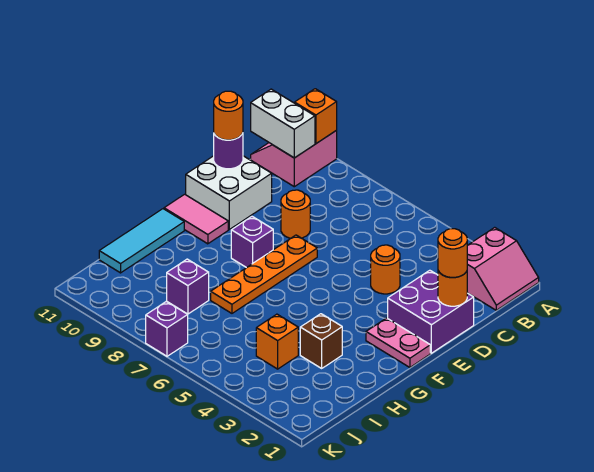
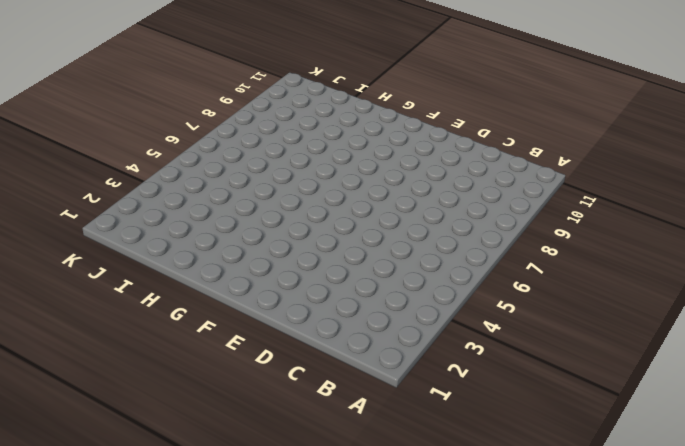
none -> pink 2x2 slope [467,227,539,310]
none -> pink 2x2 slope [251,131,337,187]
none -> purple 2x2 brick [388,270,474,353]

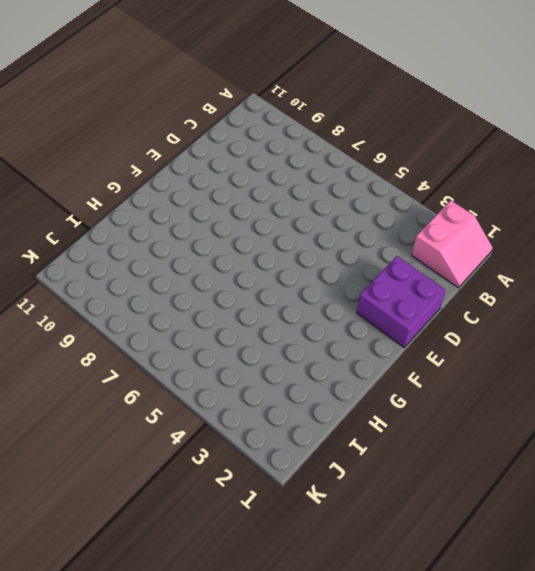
none -> pink 2x2 slope [251,131,337,187]
none -> orange 1x1 round brick [371,245,400,294]
none -> orange 1x1 round brick [281,190,310,239]

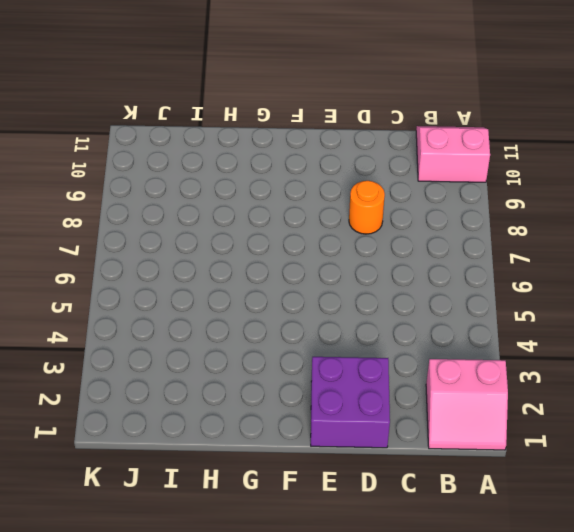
none -> orange 1x1 round brick [371,245,400,294]
none -> white 2x2 brick [186,156,272,229]
none -> orange 1x4 plate [211,235,317,313]

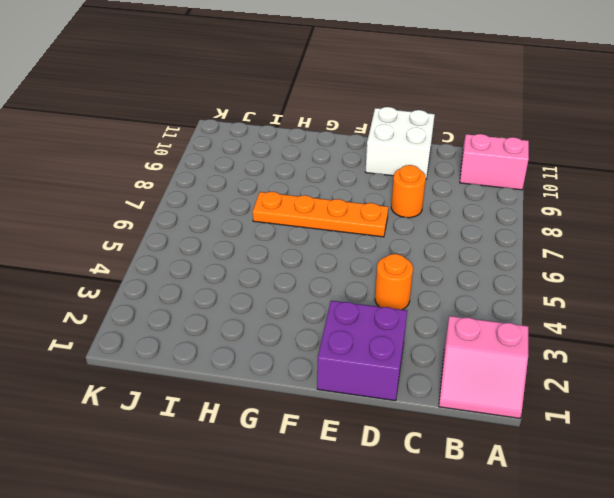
none -> pink 1x2 plate [366,318,430,367]
none -> purple 1x1 brick [231,217,273,268]
none -> pink 1x2 tile [164,194,228,244]

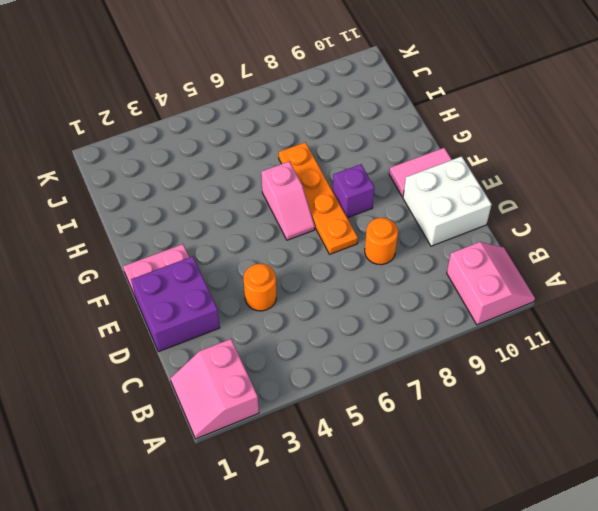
pink 1x2 slope [261,161,315,240] -> none
none -> cyan 1x3 tile [99,209,184,273]
none -> brown 1x1 brick [300,314,342,368]
none -> orange 1x1 brick [256,314,298,369]

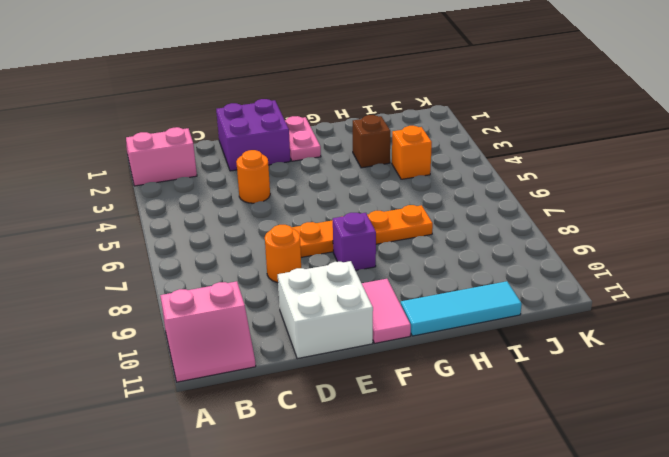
none -> purple 1x1 brick [167,259,209,314]
none -> purple 1x1 brick [146,301,188,356]
none -> orange 1x1 brick [295,89,337,143]

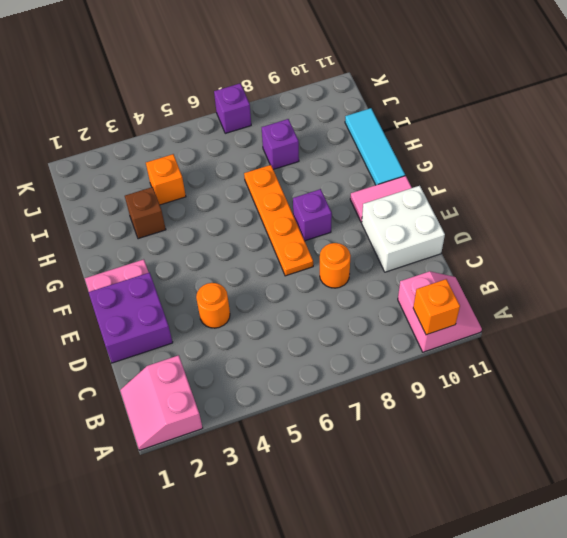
none -> white 1x2 brick [251,89,315,158]
none -> orange 1x1 round brick [438,271,467,306]
none -> purple 1x1 round brick [214,133,243,169]

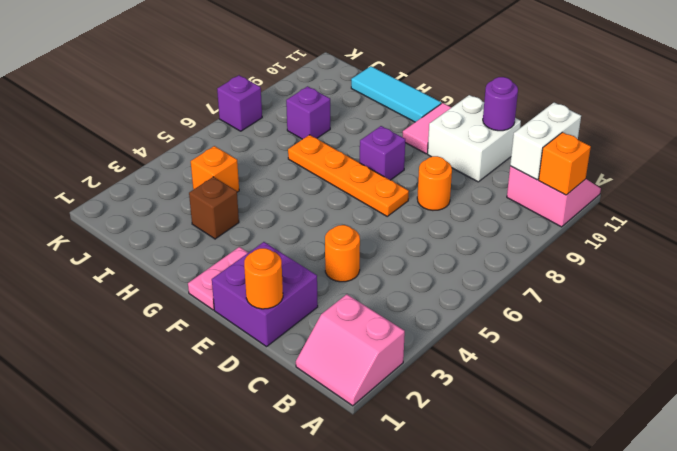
none -> orange 1x1 round brick [438,229,467,277]
none -> orange 1x1 round brick [214,91,243,140]

